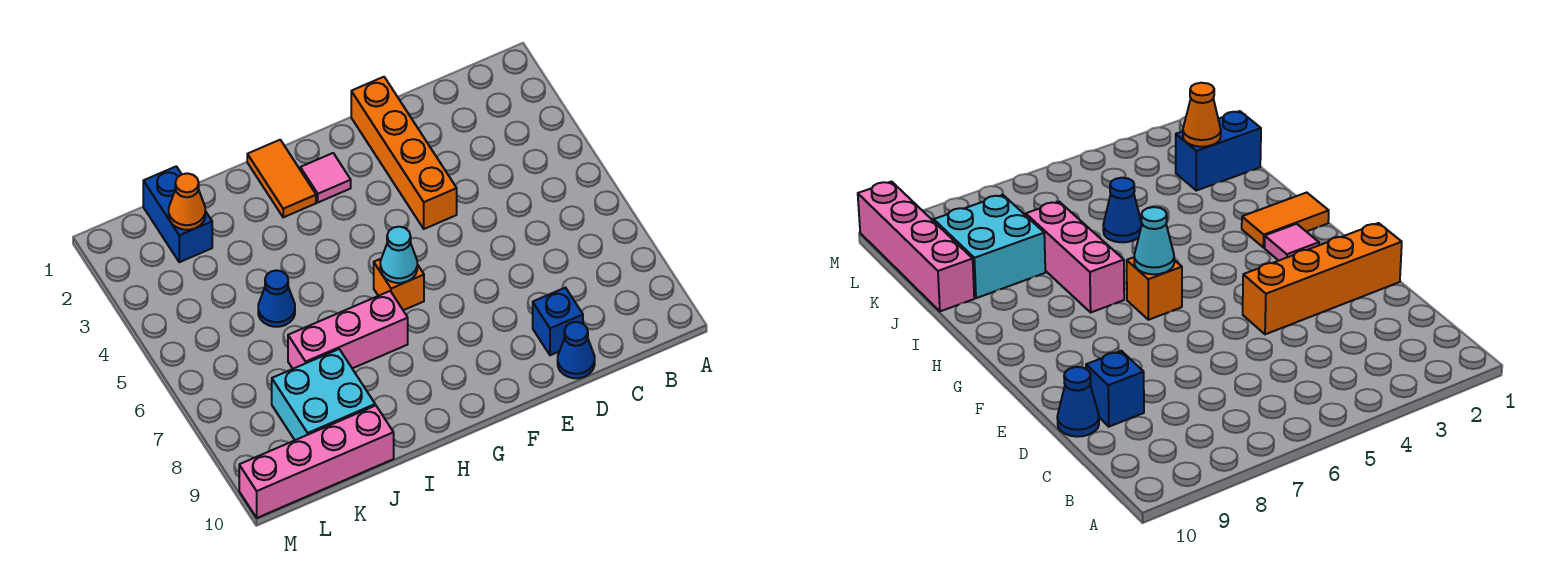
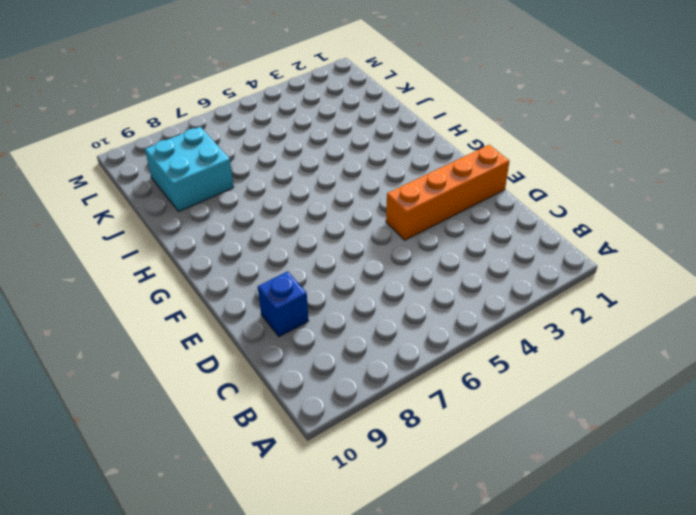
none -> blue 1x1 cone [558,322,595,378]
none -> pink 1x1 tile [300,153,351,202]
none -> orange 1x1 brick [374,259,424,310]

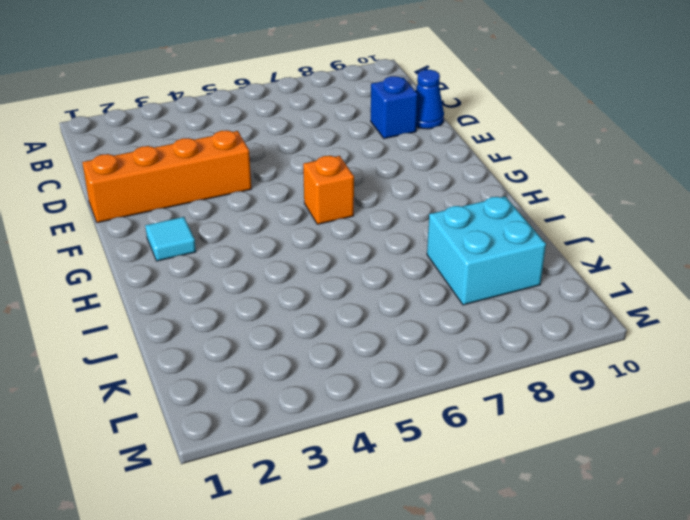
cyan 1x1 tile [145,217,196,261] -> pink 1x1 tile [300,153,351,202]
none -> orange 1x2 tile [247,140,316,217]
none -> pink 1x3 brick [288,291,408,369]
none -> blue 1x1 cone [258,270,295,327]

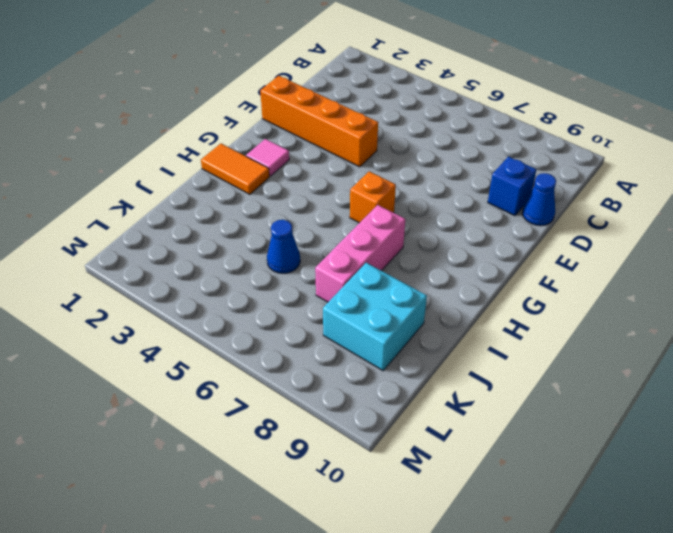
none -> pink 1x4 brick [239,405,394,518]
none -> blue 1x2 brick [143,166,212,262]
none -> cyan 1x1 cone [380,227,417,283]

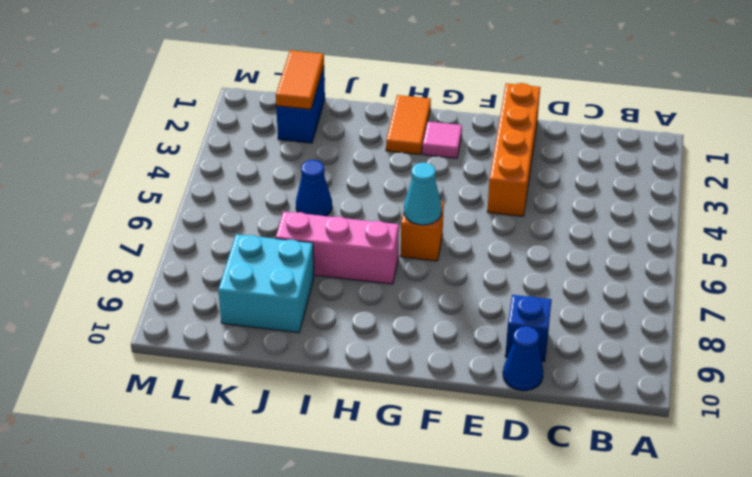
orange 1x2 tile [276,50,324,109] -> orange 1x1 cone [169,173,205,230]
none -> pink 1x4 brick [239,405,394,518]

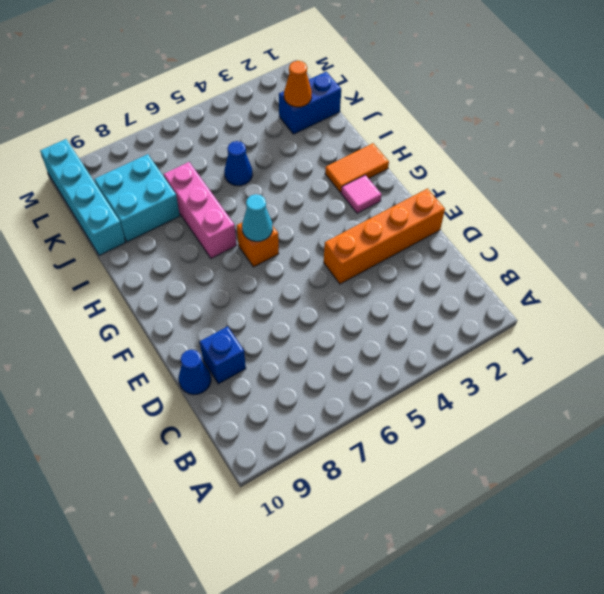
cyan 1x4 brick [40,139,126,256] -> pink 1x4 brick [239,405,394,518]

